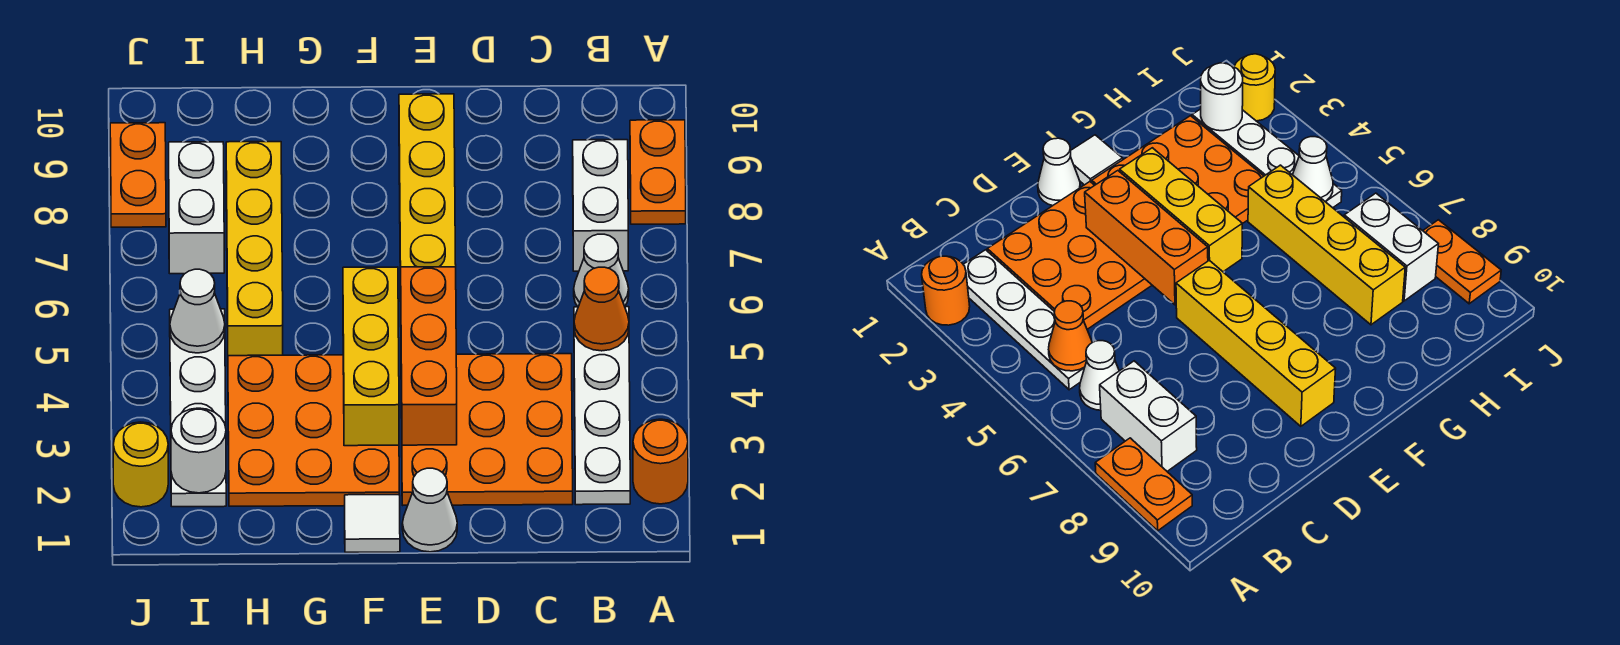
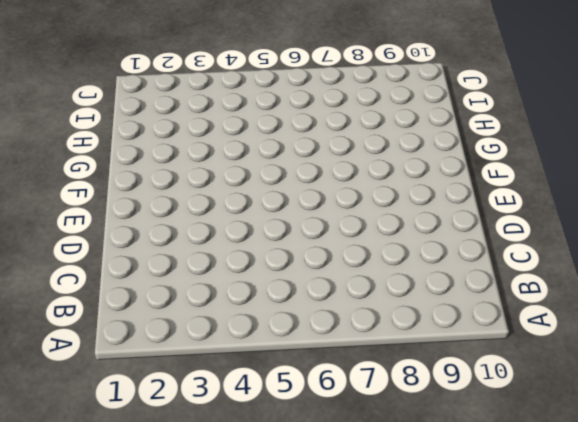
none -> orange 1x1 round brick [633,419,688,504]
none -> orange 1x2 plate [630,120,686,224]
none -> white 1x4 plate [574,307,630,505]

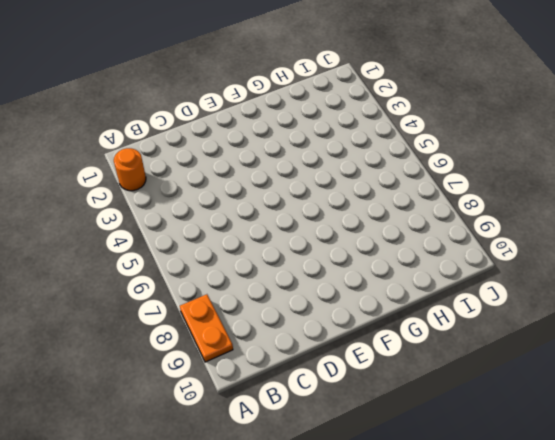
none -> white 1x4 plate [574,307,630,505]
none -> white 1x1 cone [574,234,629,307]
none -> white 1x2 brick [573,140,628,271]

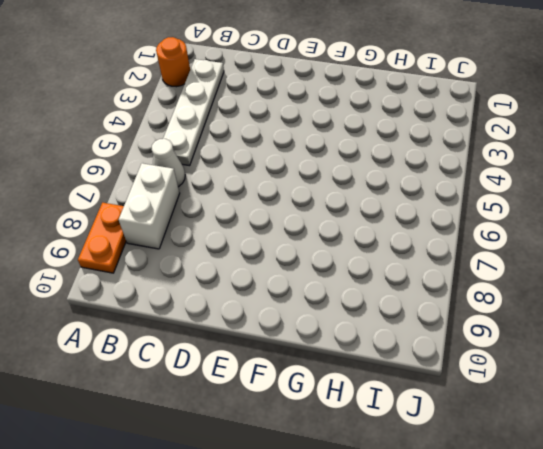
none -> orange 3x3 plate [401,354,573,505]
none -> white 1x1 cone [402,468,457,552]
none -> yellow 1x4 brick [399,94,456,301]

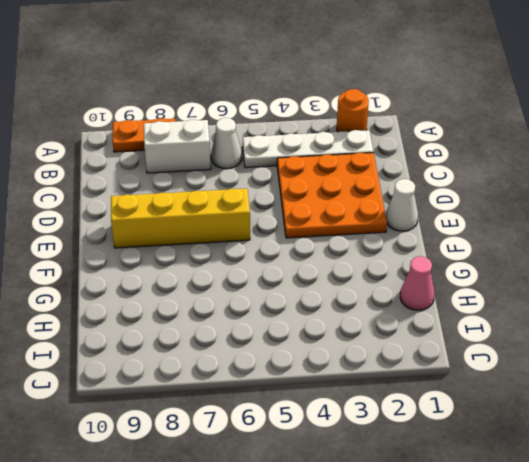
pink 1x1 cone [400,256,434,310] -> none
none -> white 1x1 tile [345,495,400,552]
none -> orange 3x3 plate [228,355,399,506]
none -> yellow 1x4 brick [226,142,283,356]

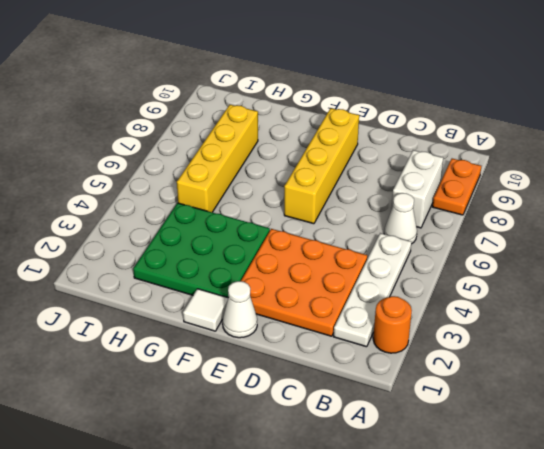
green 3x3 plate [133,203,270,297] -> orange 3x3 plate [228,355,399,506]
none -> white 1x4 plate [170,309,226,507]
none -> white 1x2 brick [169,142,224,274]
none -> yellow 1x1 round brick [113,422,168,507]

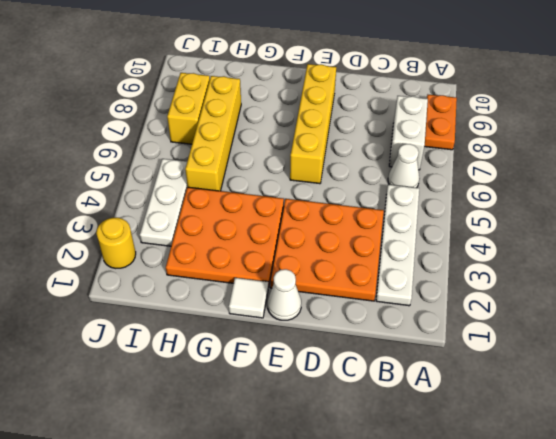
white 1x3 plate [140,159,188,246] -> white 1x4 plate [170,309,226,507]
yellow 1x2 brick [167,73,210,144] -> white 1x2 brick [169,142,224,274]
none -> orange 1x1 round brick [633,419,688,504]
none -> orange 1x2 plate [110,123,166,227]
none -> orange 1x1 cone [574,267,629,351]

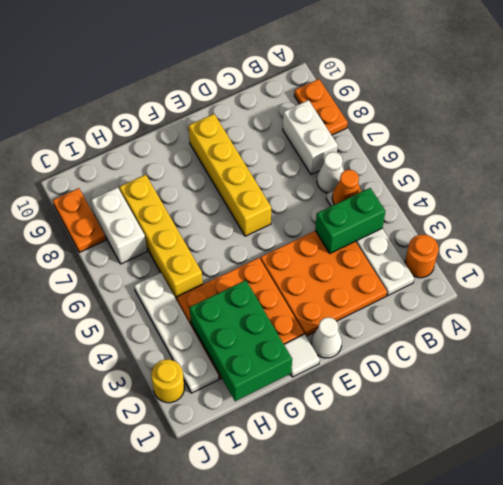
green 1x2 brick [315,188,385,253] -> none
green 2x3 brick [189,280,292,401] -> none
none -> orange 1x3 brick [401,267,457,445]
none -> yellow 1x3 brick [343,267,399,446]
none -> white 1x1 round brick [171,408,226,493]

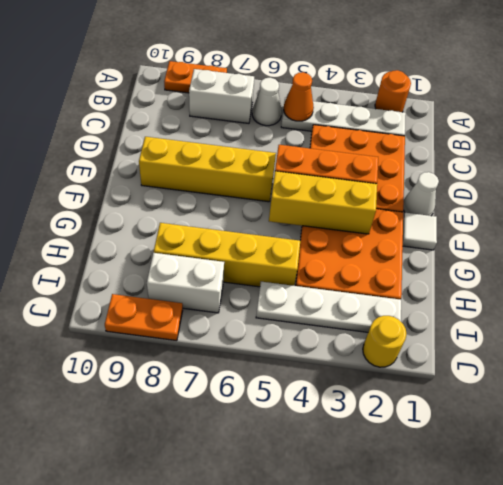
none -> white 1x1 round brick [171,408,226,493]
none -> white 1x1 cone [170,269,225,353]

